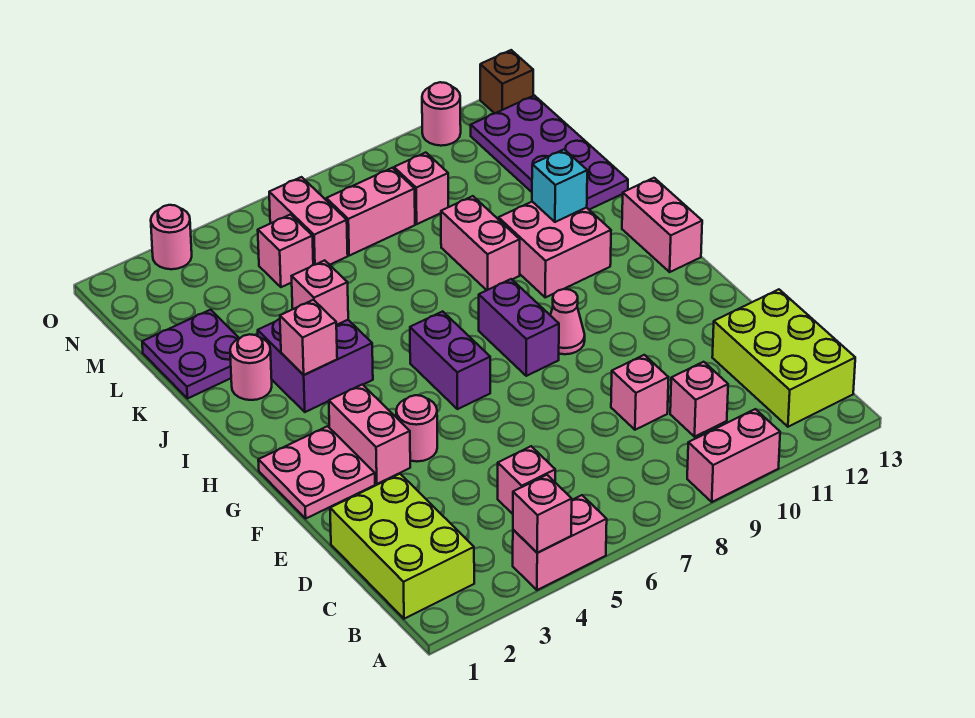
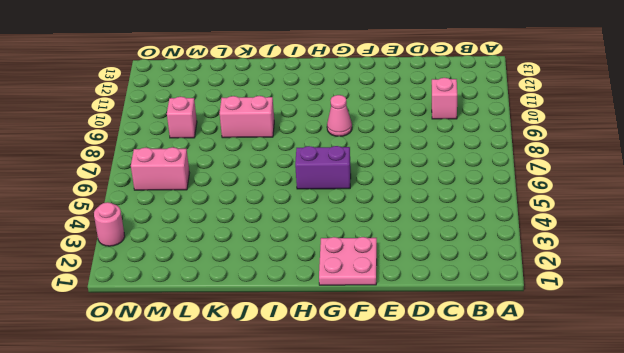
none -> pink 1x2 brick [513,495,607,590]
none -> pink 1x2 brick [687,409,780,502]
none -> lime 2x3 brick [330,474,474,619]
none -> lime 2x3 brick [712,289,855,427]

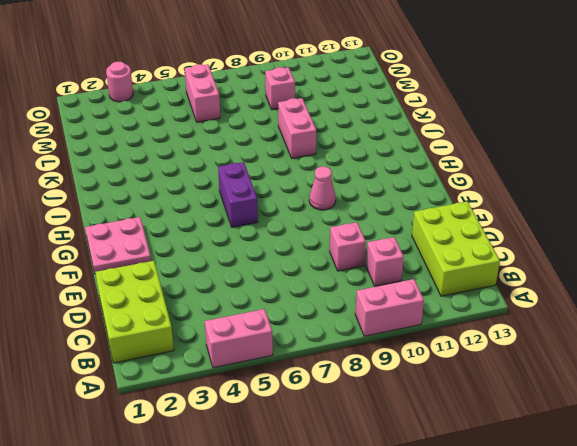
none -> pink 1x1 brick [498,446,555,514]
none -> pink 1x2 brick [329,384,410,484]
none -> pink 1x1 round brick [396,395,437,462]
none -> purple 1x2 brick [479,279,559,376]

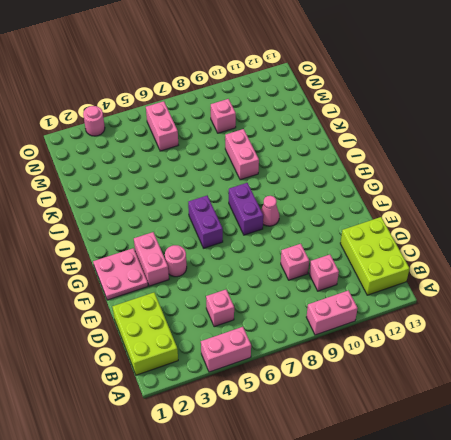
none -> pink 1x2 brick [622,178,702,272]
none -> purple 2x2 brick [258,319,373,412]
none -> pink 2x2 brick [498,202,611,297]
none -> pink 1x1 round brick [230,334,272,400]

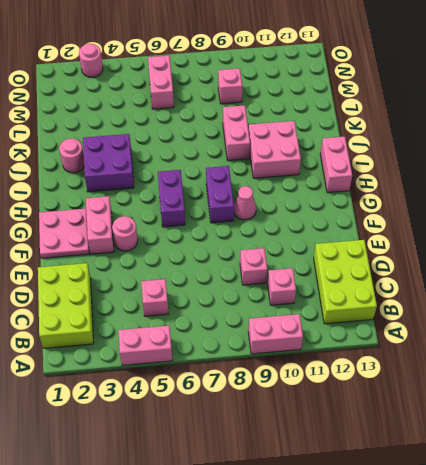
none -> purple 2x2 plate [142,310,239,398]
none -> purple 2x4 plate [471,95,628,210]
none -> pink 1x1 brick [258,215,313,287]
none -> pink 1x2 brick [326,168,415,255]

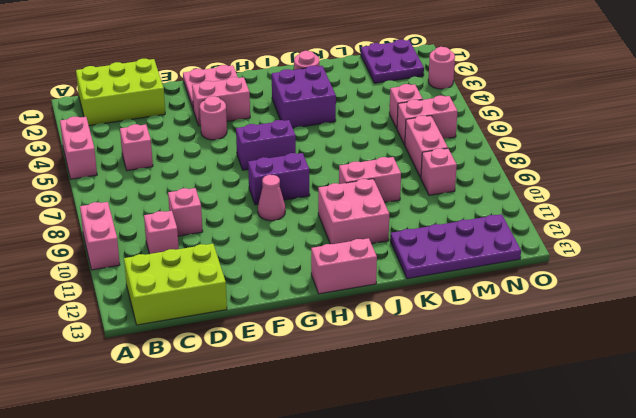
purple 2x2 plate [361,40,424,83] -> purple 2x2 plate moved to [142,310,239,398]
none -> pink 1x1 round brick [422,82,461,146]
none -> brown 1x1 brick [480,50,533,113]
none -> pink 1x1 brick [513,475,572,553]
none -> pink 1x1 brick [280,300,337,375]

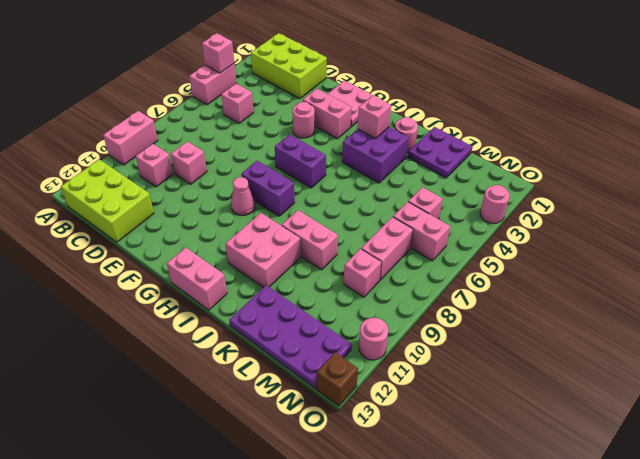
none -> pink 1x1 brick [292,260,348,325]
none -> cyan 1x1 brick [532,149,587,222]

